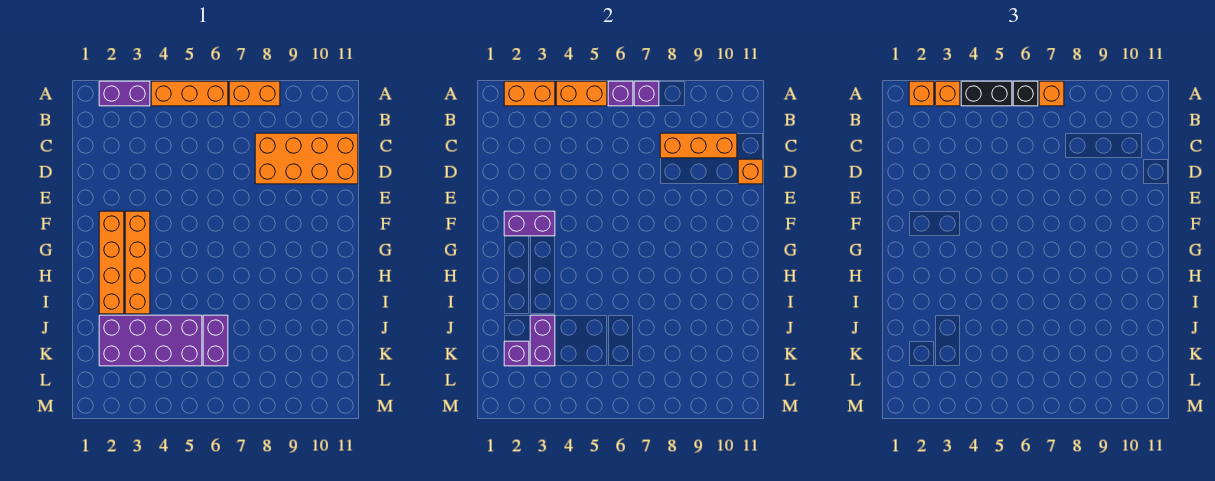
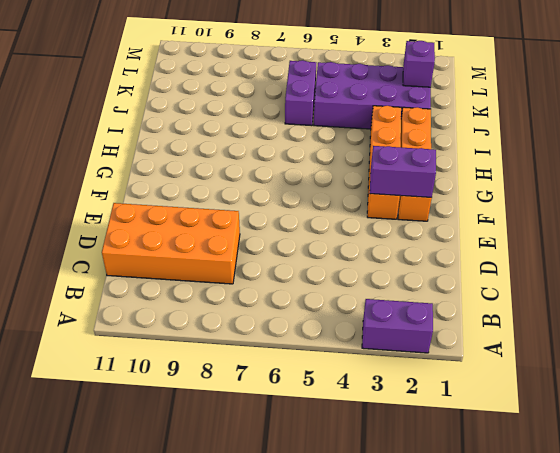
none -> orange 1x3 brick [151,81,228,106]
none -> orange 1x2 brick [229,81,280,106]
none -> orange 1x2 brick [504,81,555,106]

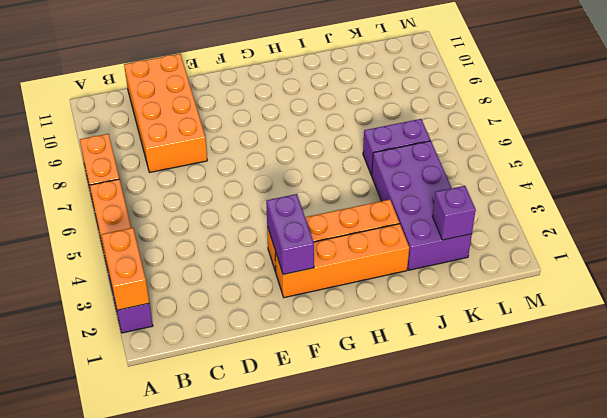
none -> orange 1x2 brick [556,81,607,106]
none -> purple 1x1 brick [608,81,633,106]
none -> purple 1x1 brick [634,81,659,106]

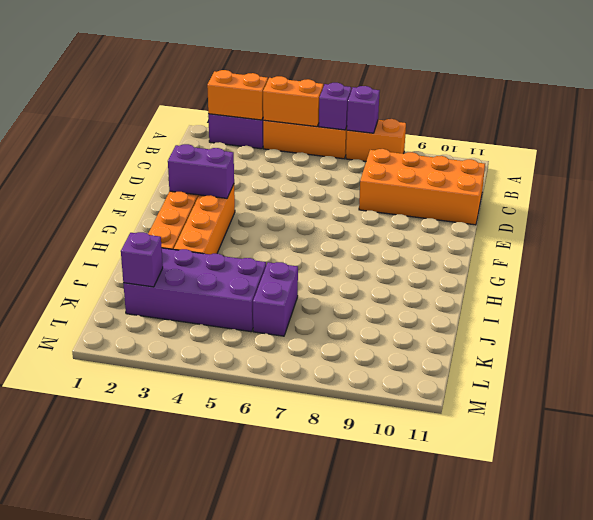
none -> orange 1x3 brick [660,133,737,158]
none -> orange 1x1 brick [738,159,763,184]
none -> purple 1x2 brick [530,315,555,366]

